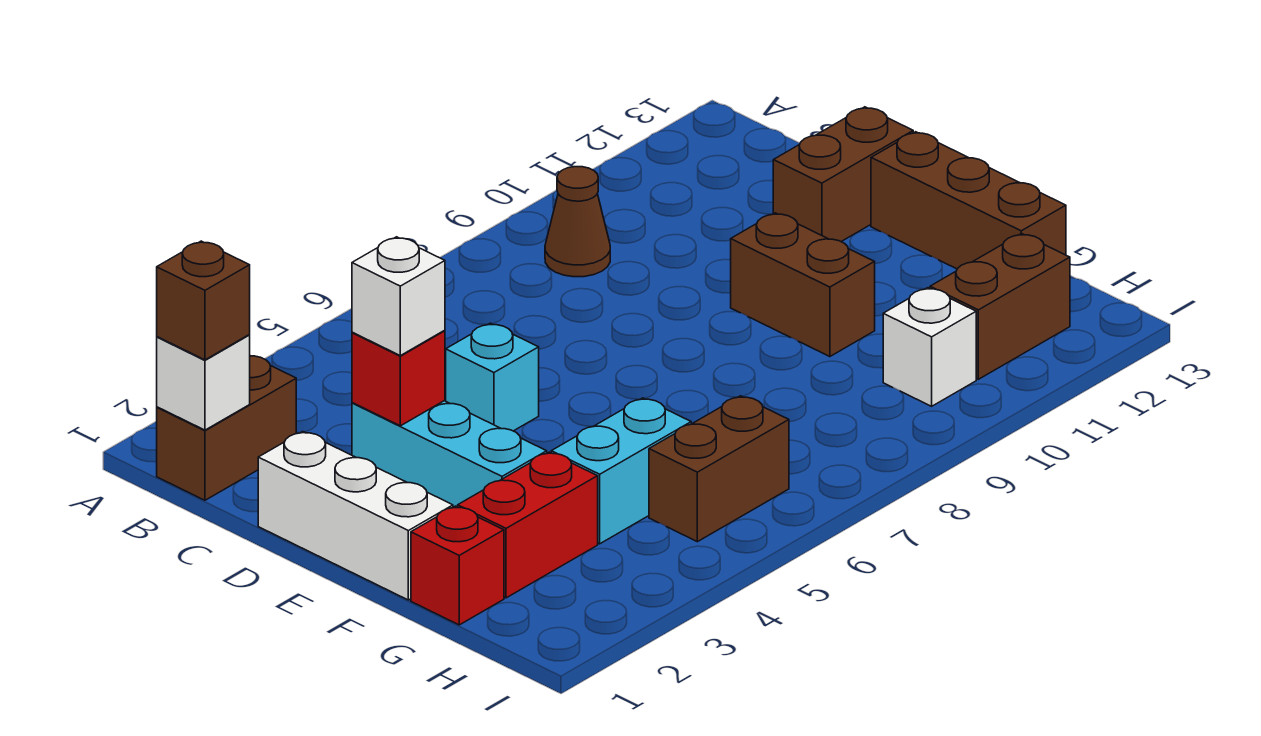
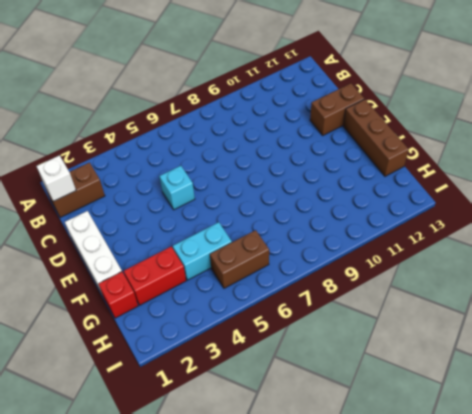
none -> brown 1x1 cone [545,167,610,277]
none -> cyan 1x3 brick [352,401,547,507]
none -> brown 1x2 brick [731,213,875,357]

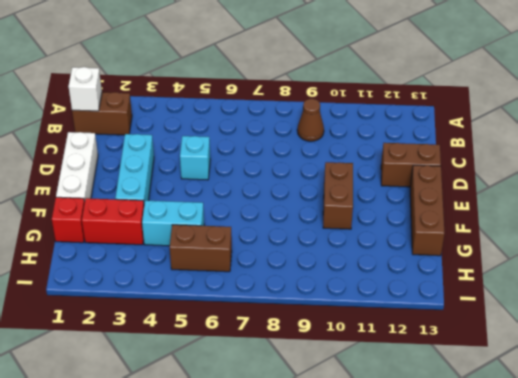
none -> white 1x1 brick [883,288,976,406]
none -> brown 1x2 brick [930,233,1070,379]
none -> red 1x1 brick [352,331,445,426]

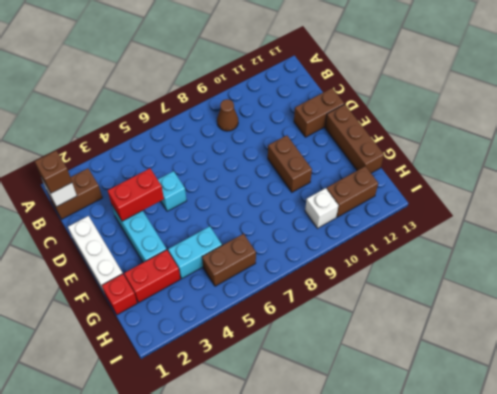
red 1x2 brick [108,168,164,221] -> red 1x1 brick [352,331,445,426]
none -> white 1x1 brick [352,237,445,356]

